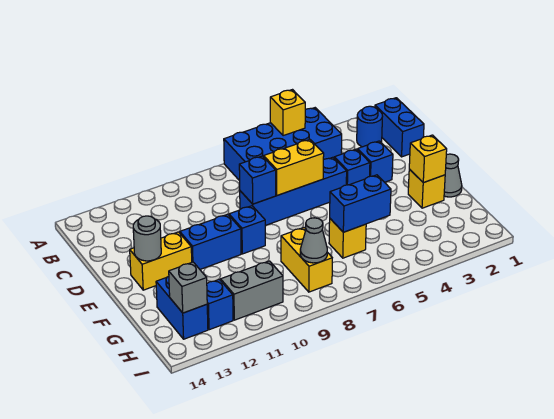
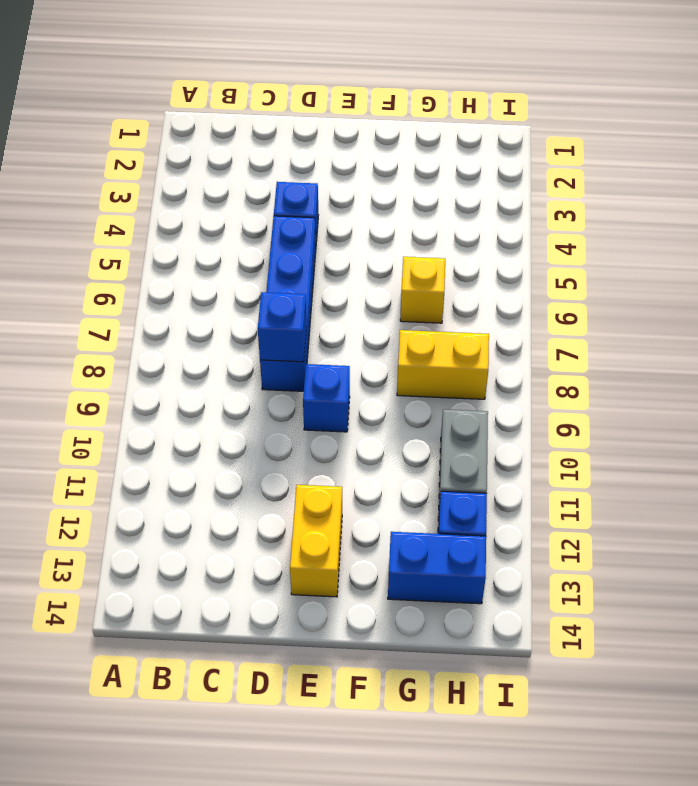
none -> blue 2x4 brick [224,108,342,181]
none -> blue 1x2 brick [375,98,424,157]
none -> blue 1x1 round brick [357,106,382,147]

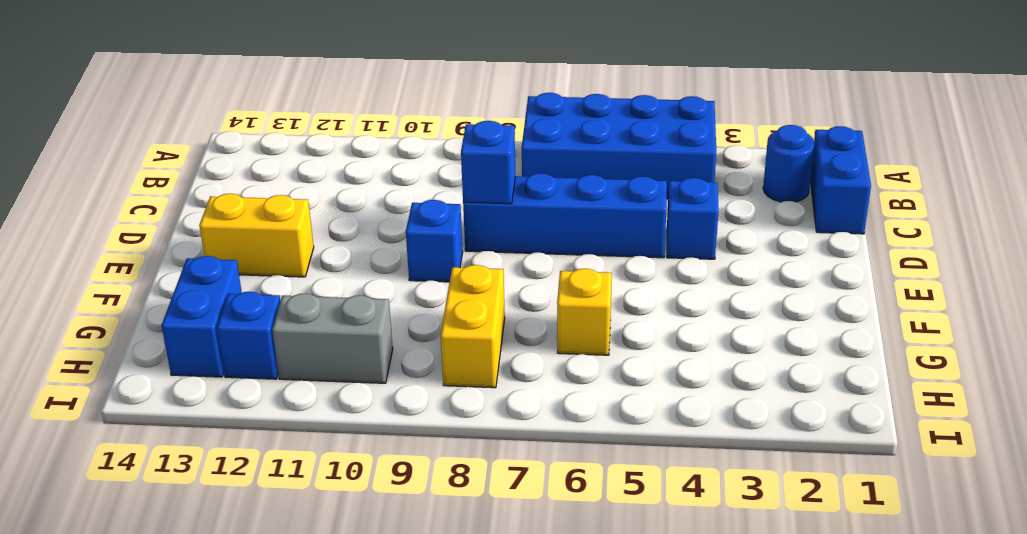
none -> blue 1x1 brick [358,141,393,182]
none -> blue 1x2 brick [180,214,241,269]
none -> grey 1x1 cone [444,154,462,197]

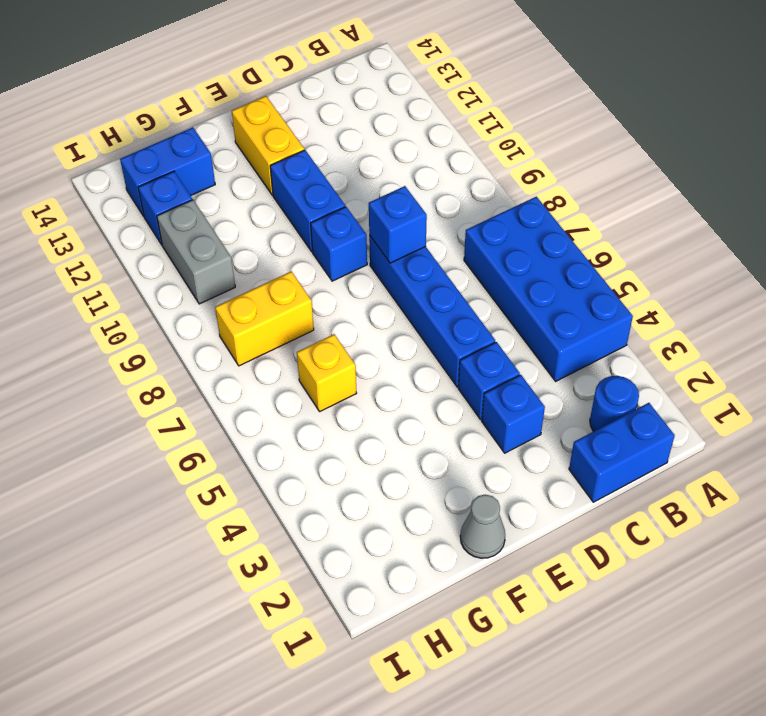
none -> yellow 1x1 brick [408,169,445,208]
none -> yellow 1x1 brick [270,90,305,136]
none -> yellow 1x2 brick [264,139,324,195]

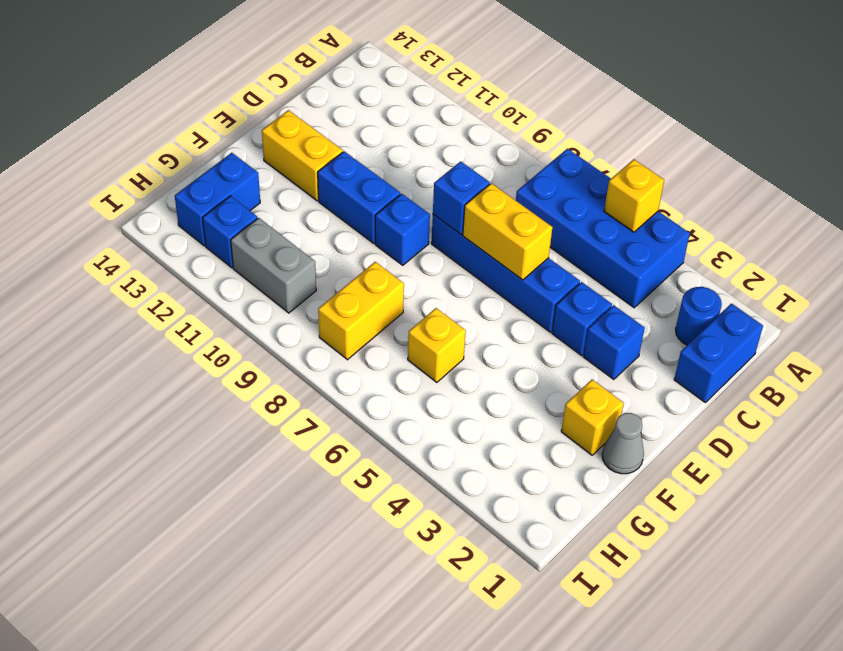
none -> grey 1x1 round brick [133,216,161,261]
none -> yellow 1x1 brick [409,135,447,183]
none -> blue 1x2 brick [330,175,391,232]

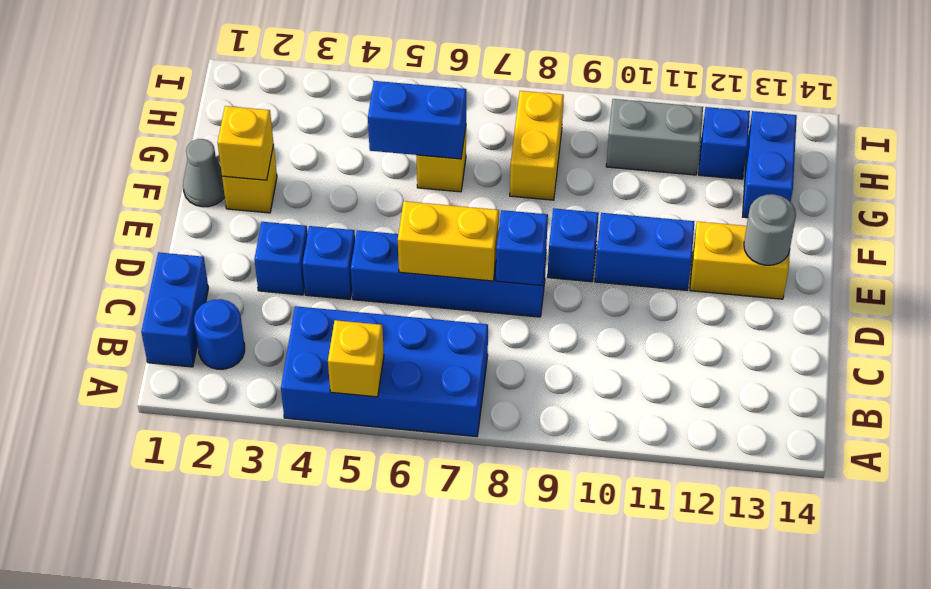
none -> grey 1x1 cone [300,218,327,263]
none -> grey 1x1 brick [169,262,207,313]

